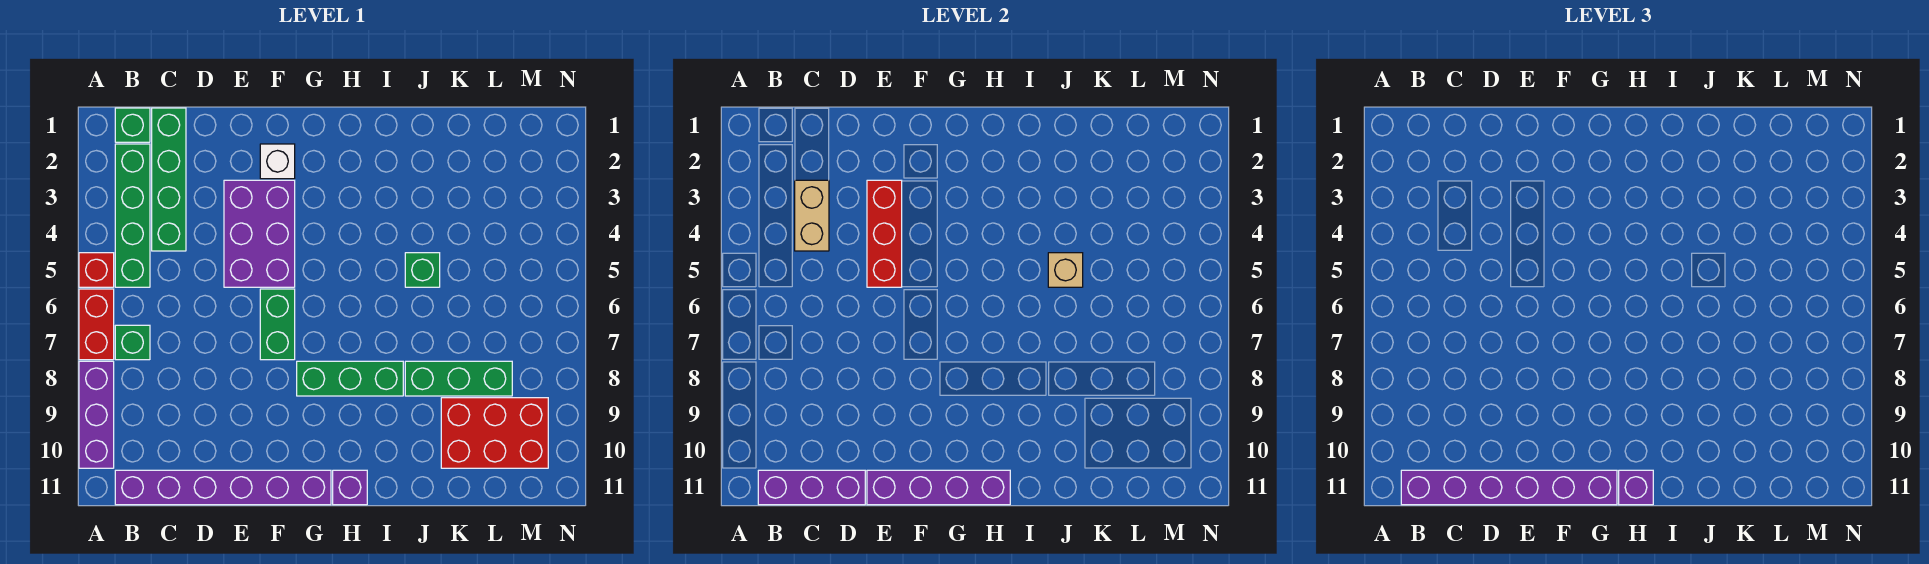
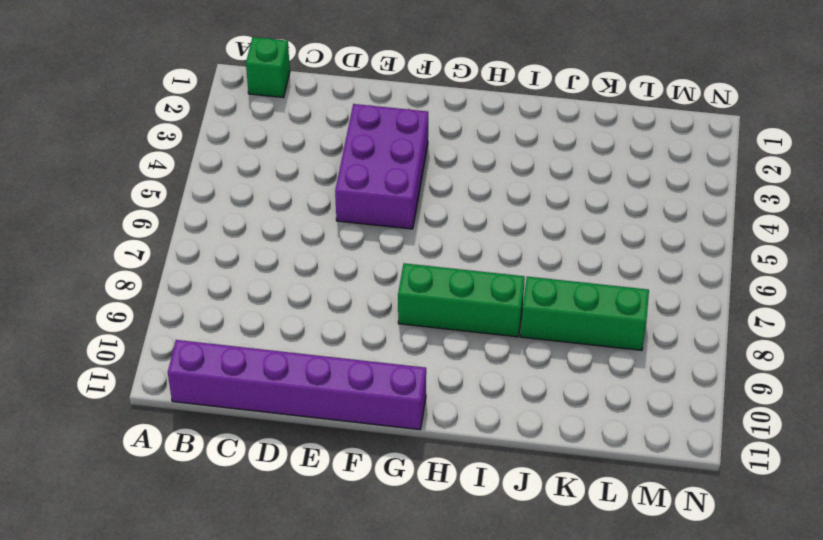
none -> red 1x1 brick [79,253,114,287]
none -> red 1x2 brick [79,289,114,360]
none -> purple 1x3 brick [79,361,114,468]

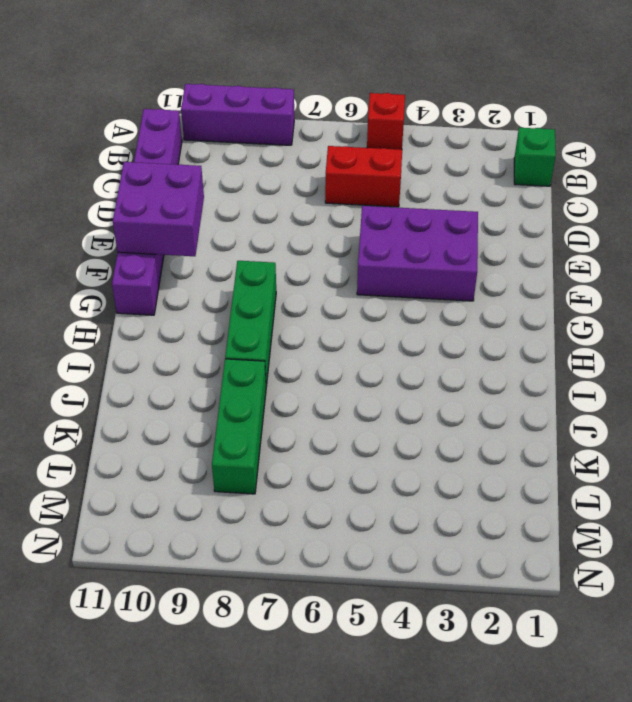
red 1x2 brick [325,146,402,207] -> red 1x2 brick moved to [79,289,114,360]
purple 2x2 brick [113,162,204,256] -> purple 1x4 brick [867,470,1010,505]
none -> green 1x4 brick [115,144,150,287]
none -> green 1x1 brick [115,325,150,360]
none -> green 1x4 brick [152,108,186,251]

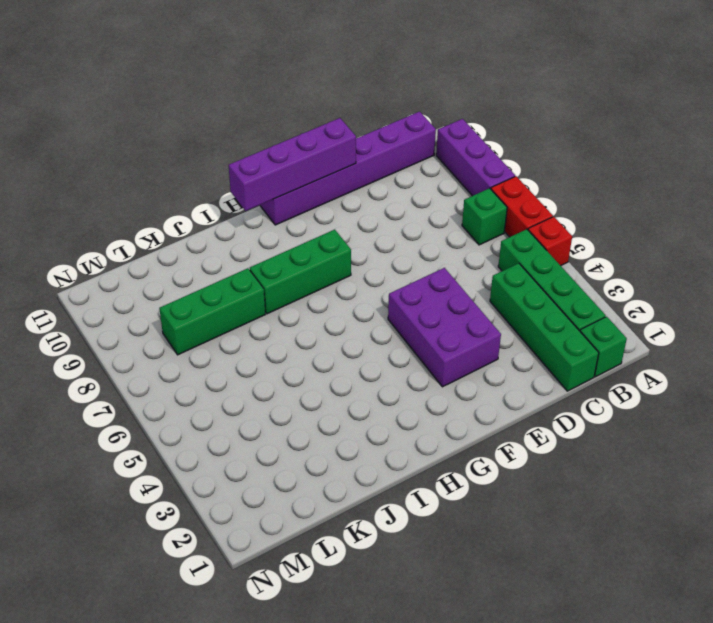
none -> white 1x1 brick [260,144,295,179]
none -> green 1x2 brick [260,289,295,360]
none -> purple 1x1 brick [333,470,367,505]

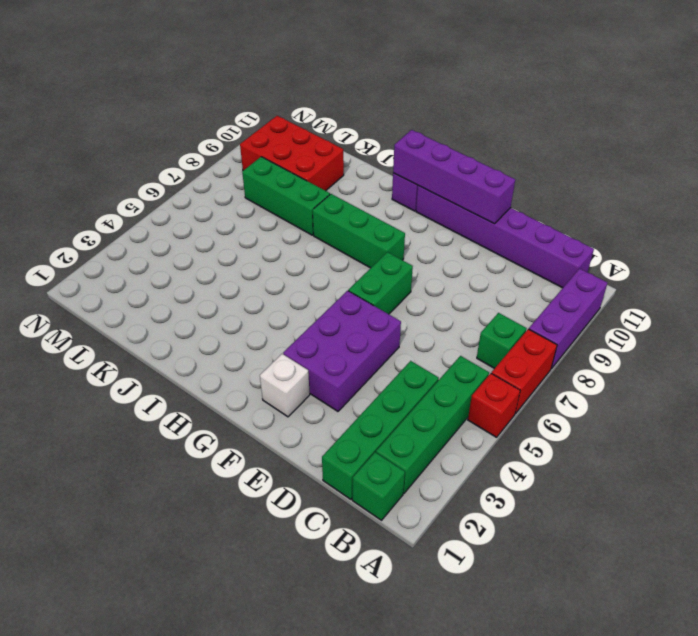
none -> green 1x1 brick [405,253,440,287]
none -> purple 1x3 brick [758,470,865,505]
none -> tan 1x2 brick [795,180,829,251]

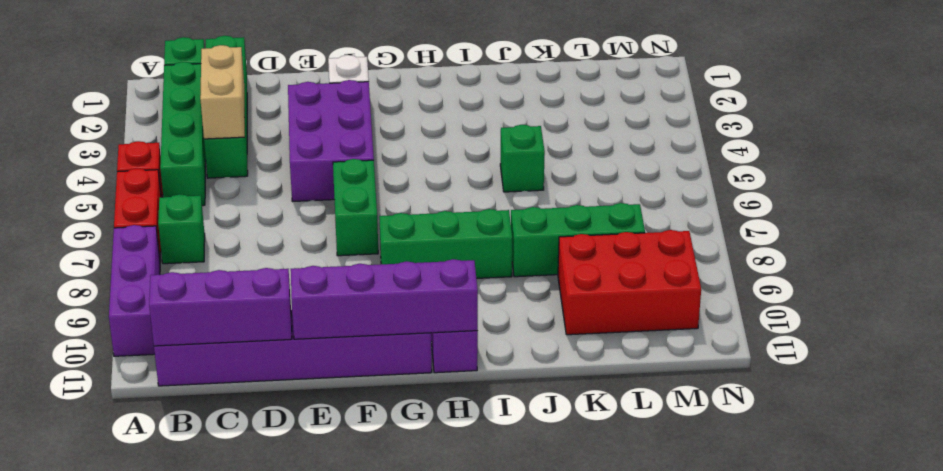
none -> red 1x3 brick [867,180,902,287]
none -> tan 1x1 brick [1048,253,1083,287]
none -> purple 1x6 brick [1401,470,1617,505]

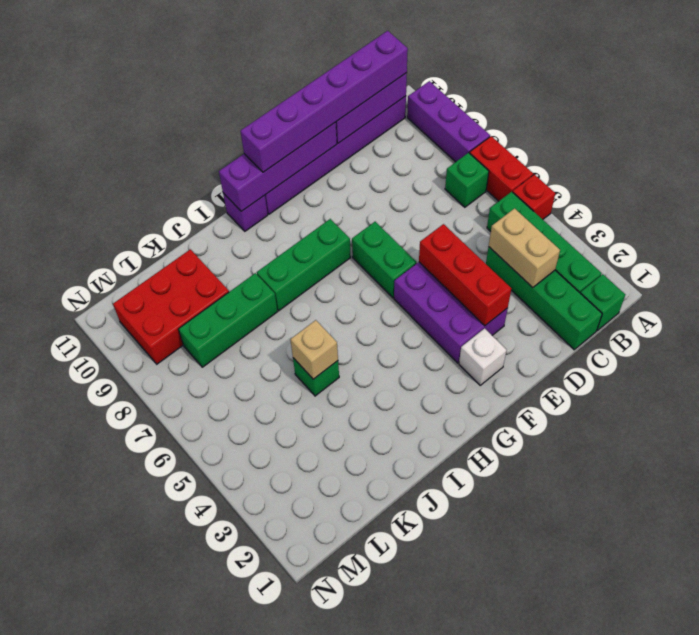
none -> purple 1x1 brick [1619,470,1653,505]

